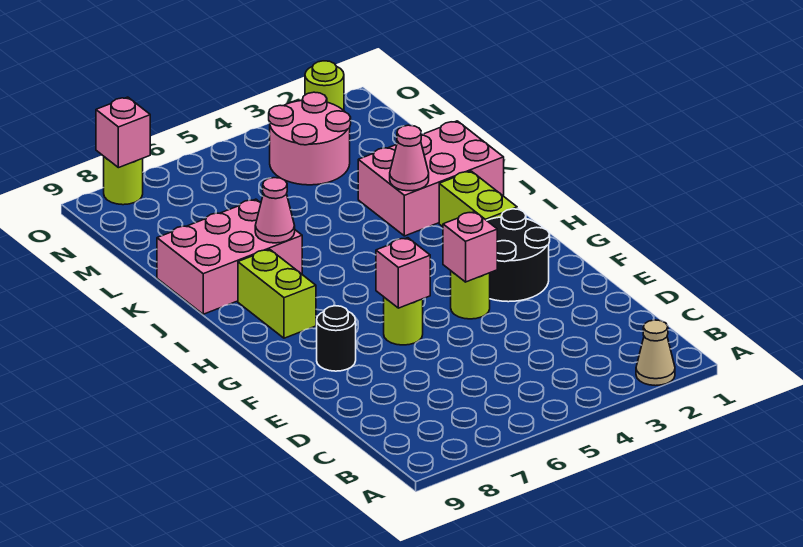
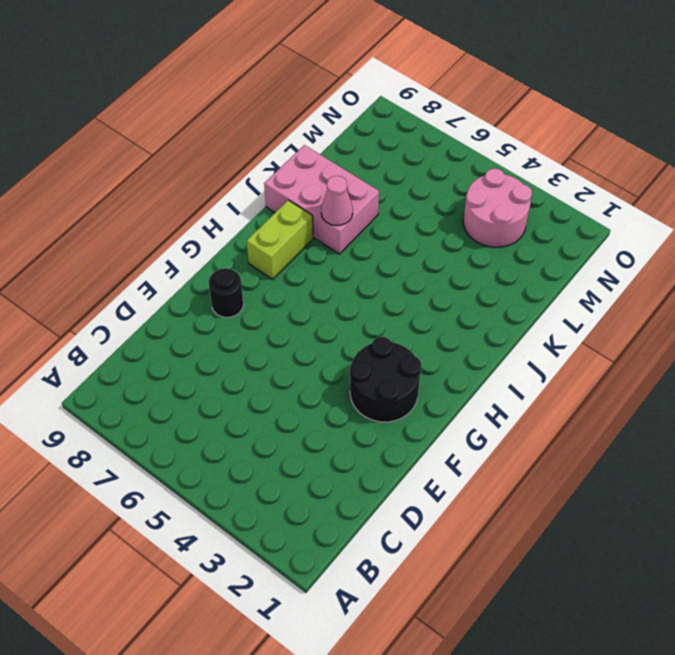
none -> tan 1x1 cone [636,320,675,386]
none -> lime 1x1 round brick [451,271,490,319]
none -> lime 1x1 round brick [384,297,423,345]

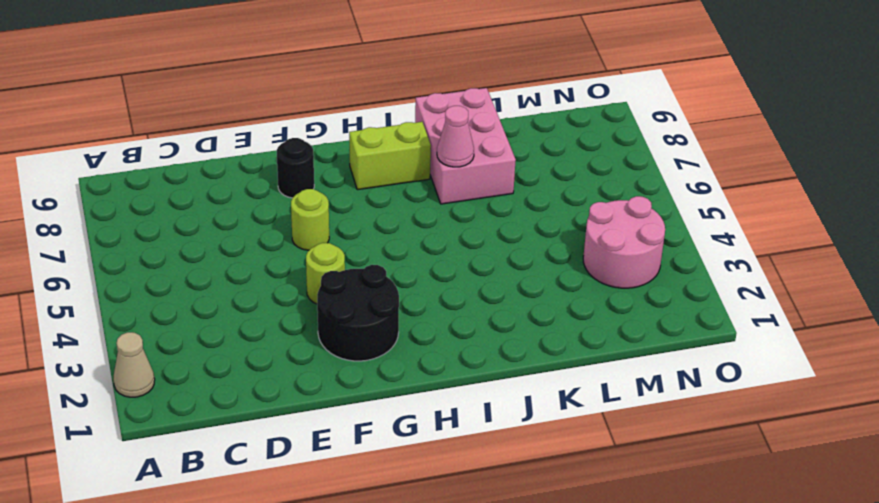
none -> lime 1x2 brick [439,171,517,227]
none -> pink 2x3 brick [358,121,504,236]
none -> lime 1x1 round brick [305,61,344,110]

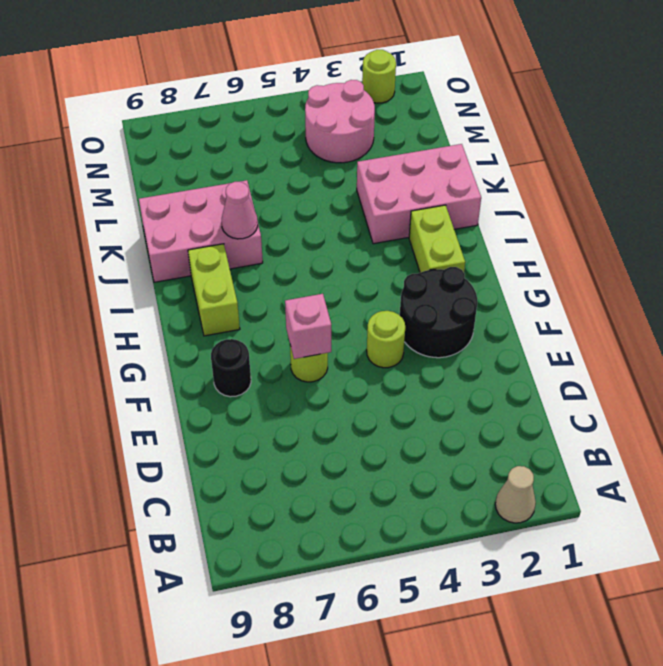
none -> lime 1x1 round brick [104,157,143,205]
none -> pink 1x1 brick [443,212,497,282]
none -> pink 1x1 cone [390,125,429,191]

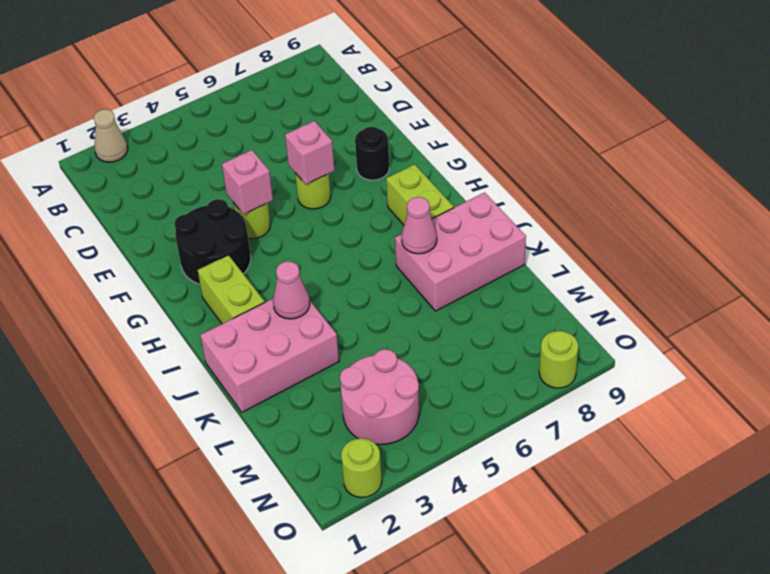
none -> pink 1x1 brick [96,97,150,168]

